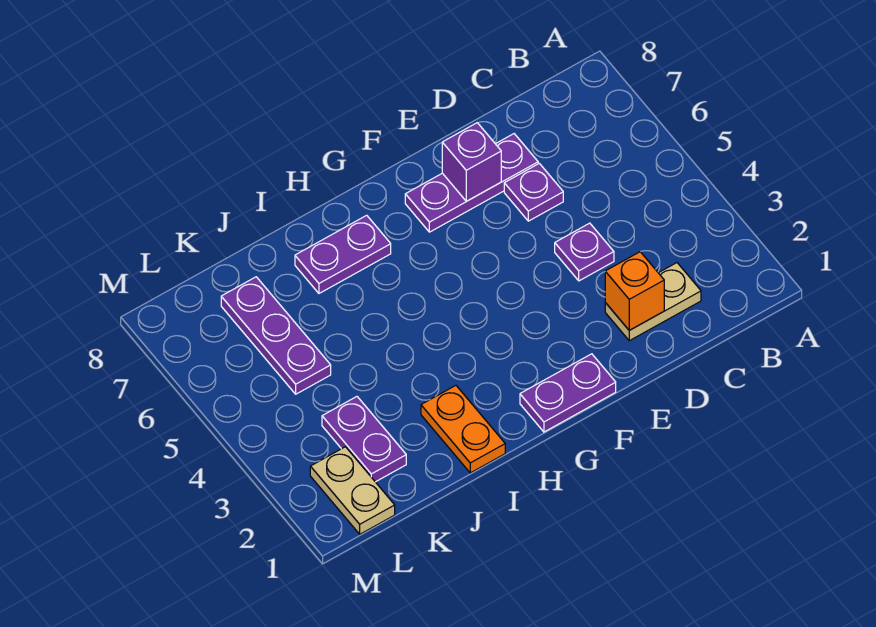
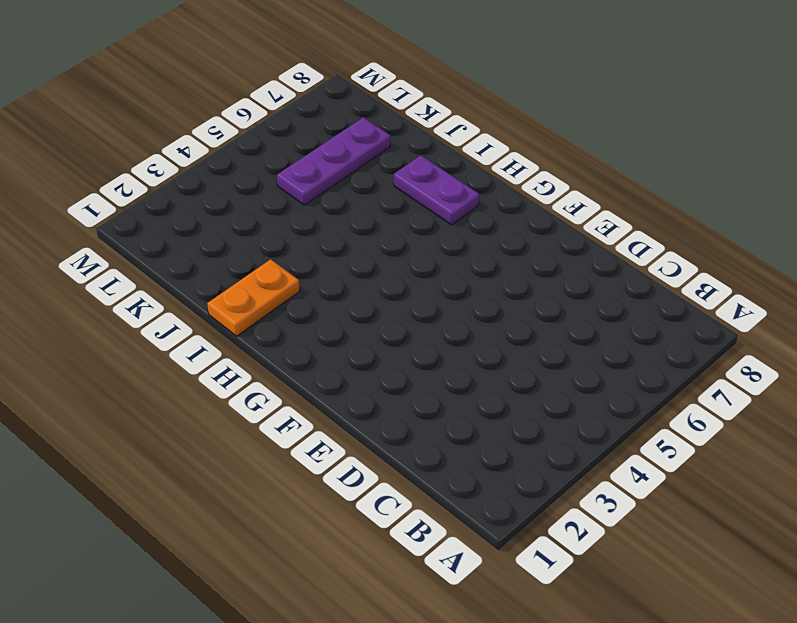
none -> tan 1x2 plate [605,263,701,341]
none -> purple 1x1 plate [555,223,614,281]
none -> purple 1x1 plate [504,163,563,221]

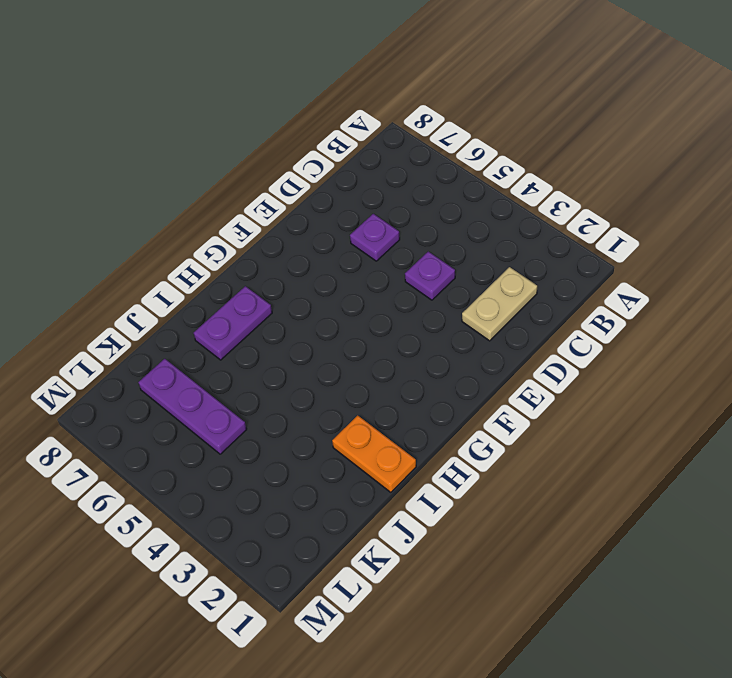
none -> purple 1x3 plate [405,134,538,232]
none -> purple 1x2 plate [520,354,616,432]
none -> purple 1x2 plate [322,397,406,482]

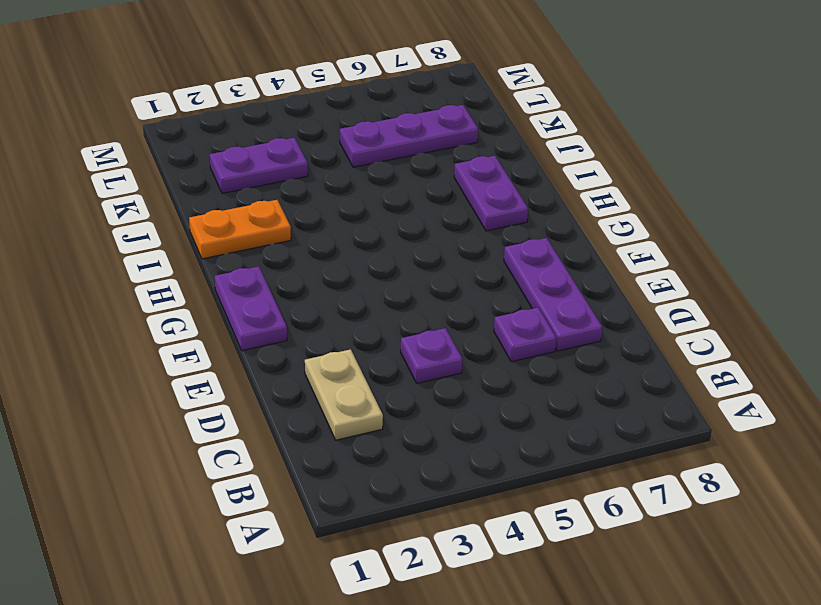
none -> tan 1x2 plate [310,447,395,534]
none -> orange 1x1 brick [605,252,664,330]
none -> purple 1x1 brick [442,123,501,201]

